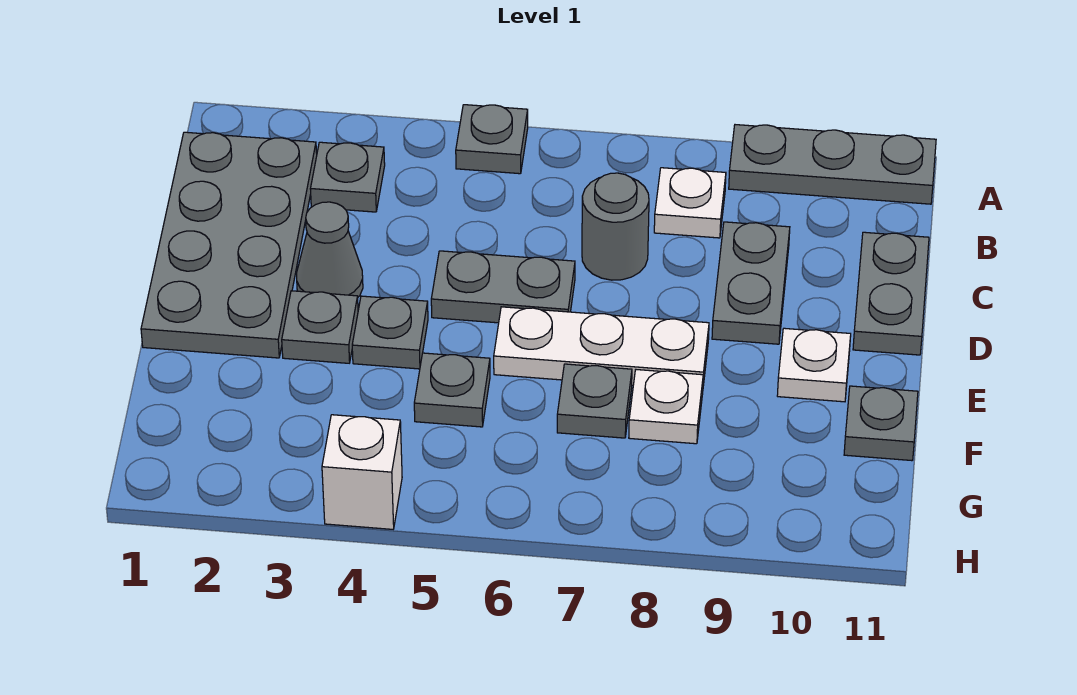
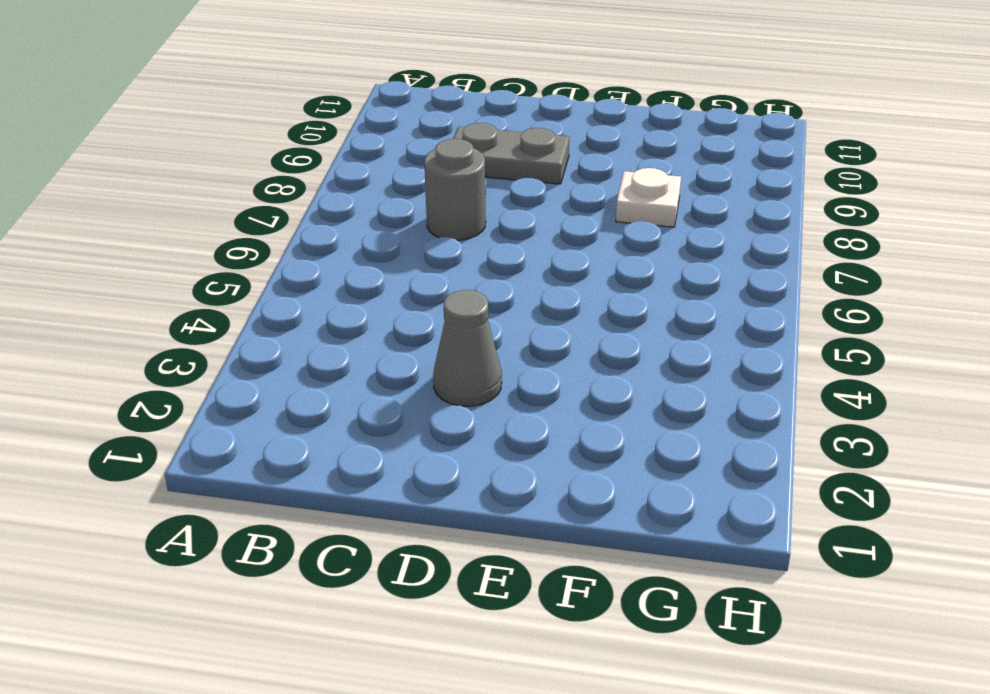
none -> grey 1x1 plate [456,105,528,174]
none -> grey 1x3 plate [729,125,936,204]
none -> grey 2x4 plate [141,132,317,358]

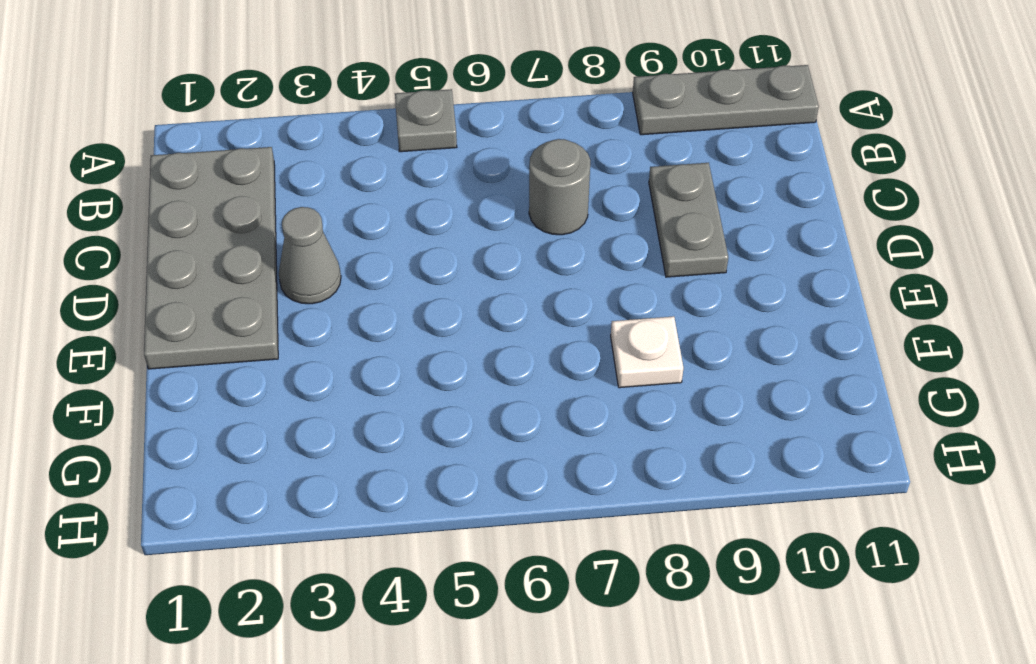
none -> grey 1x1 plate [311,142,385,212]
none -> white 1x1 plate [654,168,726,238]
none -> grey 1x2 plate [853,232,929,355]

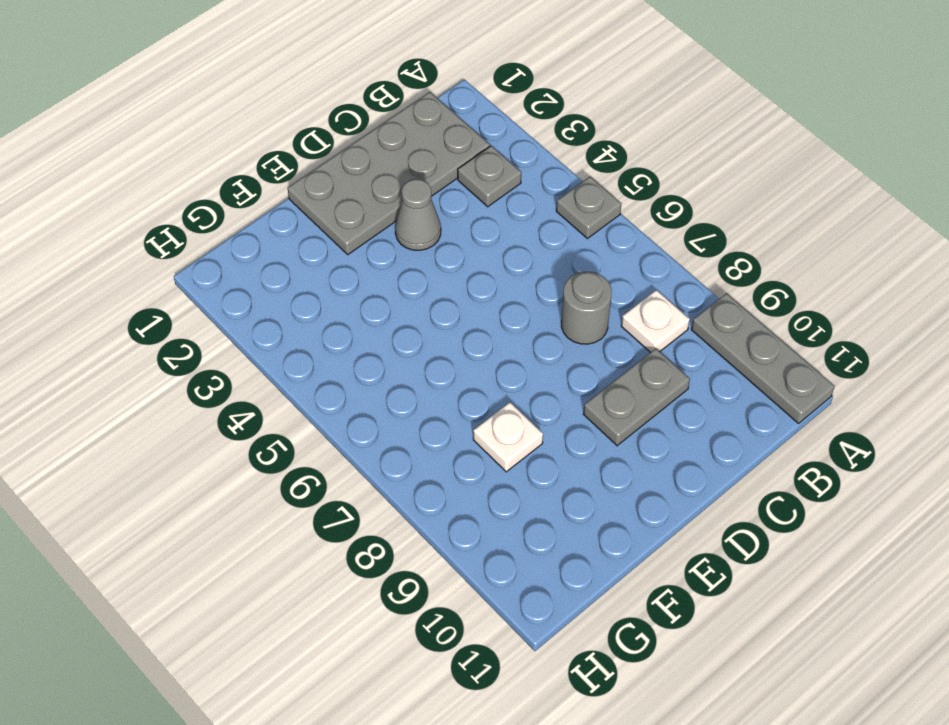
none -> grey 1x2 plate [853,232,929,355]
none -> grey 1x2 plate [431,251,575,323]
none -> grey 1x1 plate [282,291,358,363]

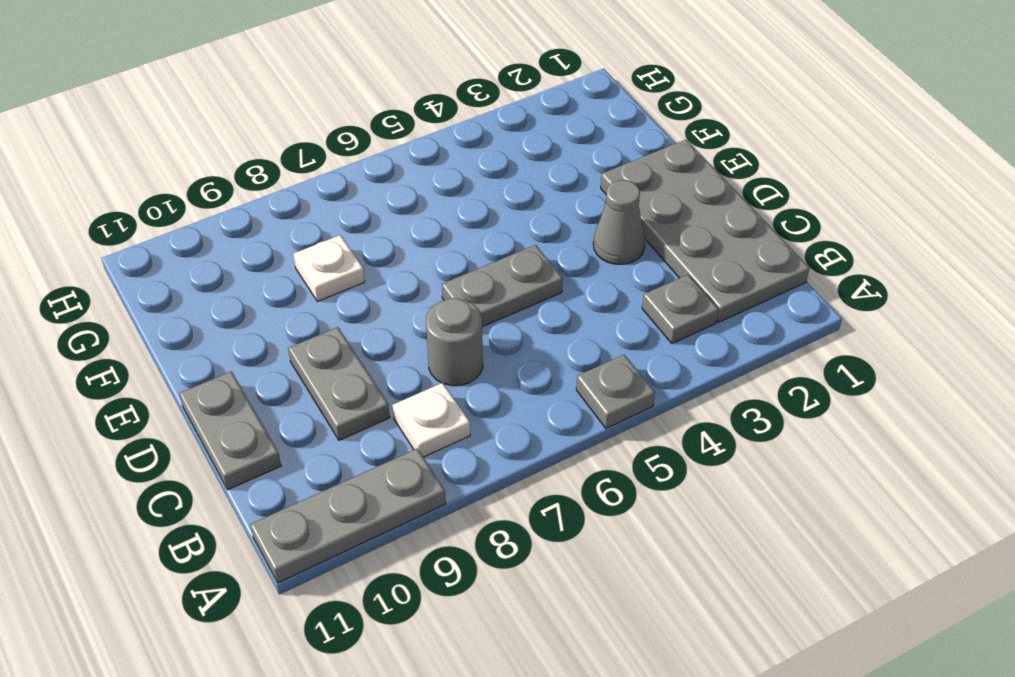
none -> grey 1x1 plate [282,291,358,363]
none -> grey 1x1 plate [352,296,428,369]
none -> white 1x3 plate [494,307,709,386]

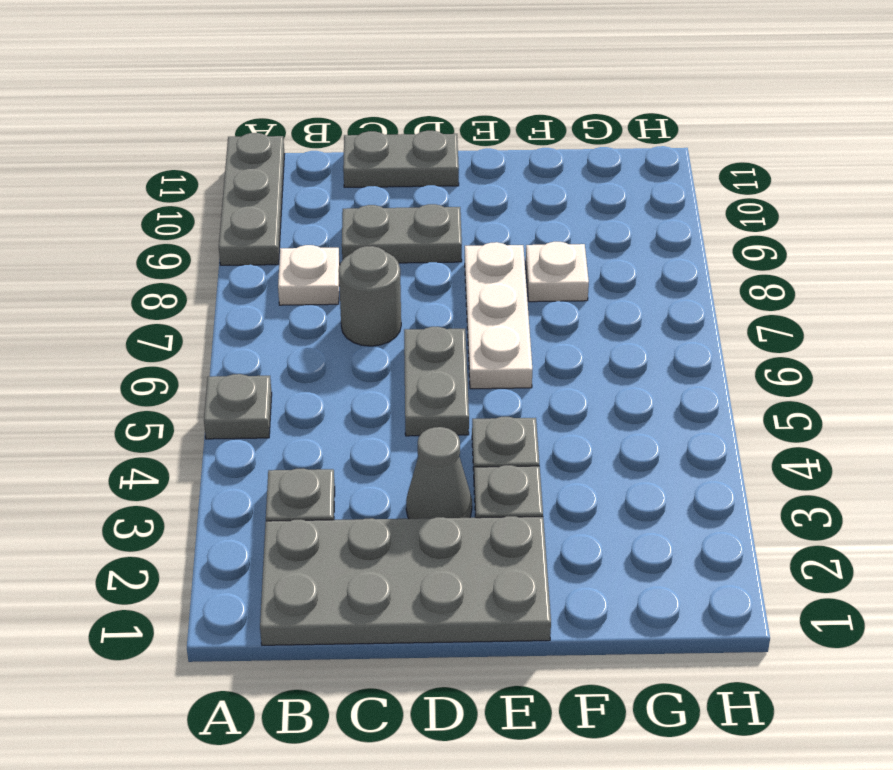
none -> white 1x1 plate [777,328,851,402]
none -> grey 1x1 plate [414,353,490,427]
none -> grey 1x1 plate [557,364,632,438]

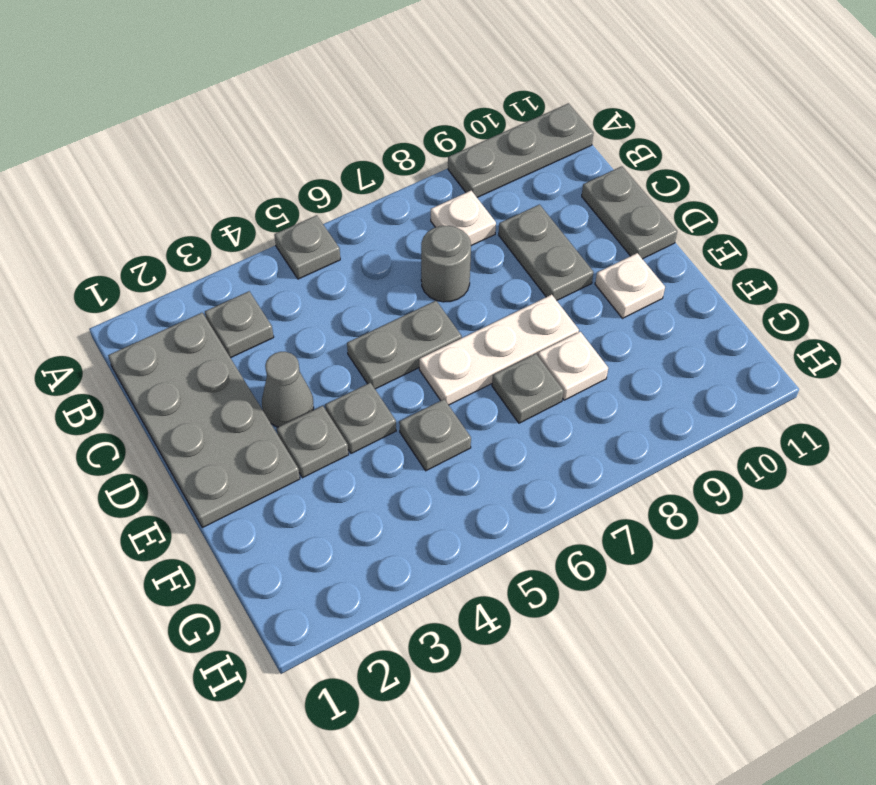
none -> grey 1x1 plate [844,386,918,461]
none -> white 1x1 brick [322,415,402,529]

